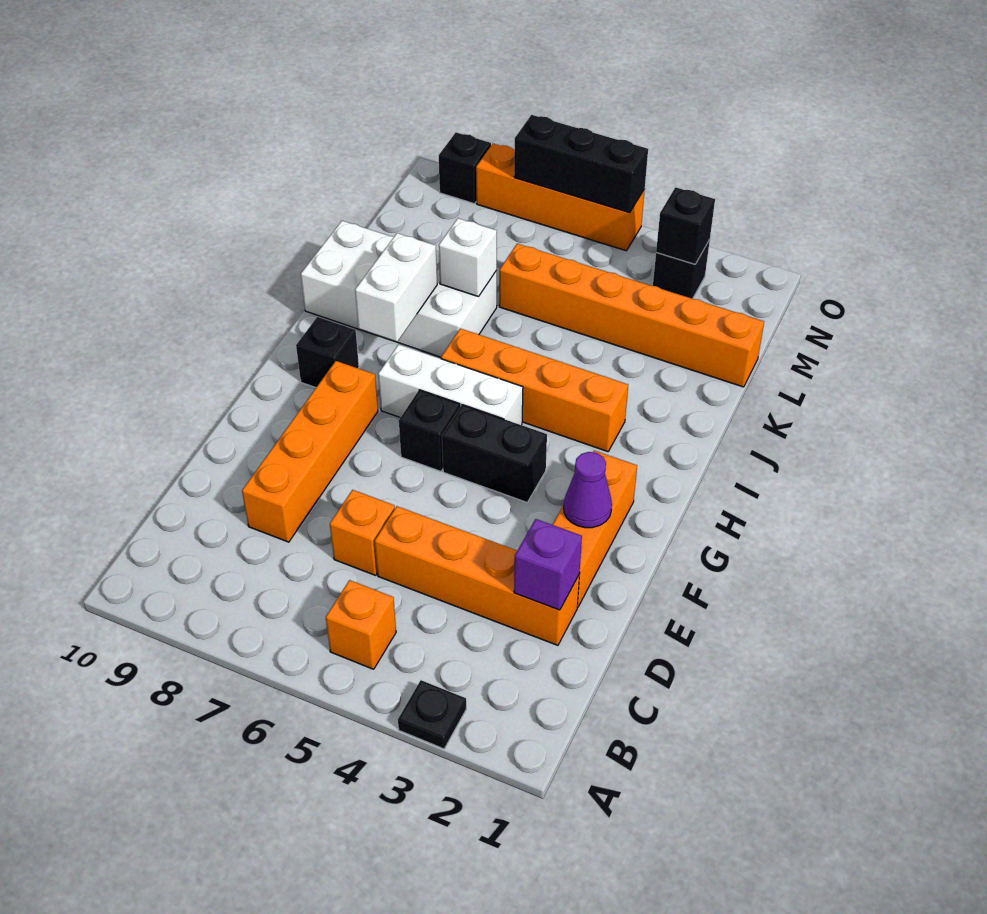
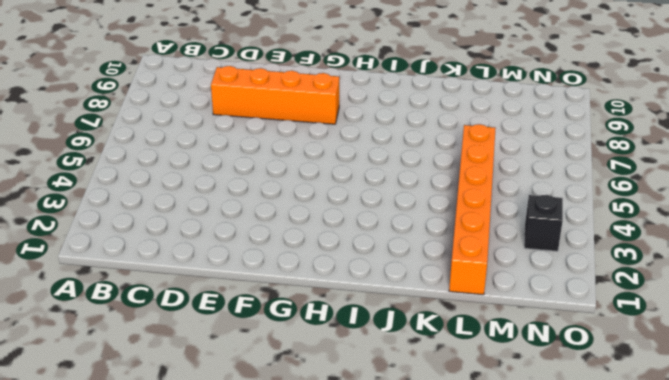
none -> black 1x1 plate [398,680,466,749]
none -> orange 1x1 brick [326,580,396,669]
none -> orange 1x4 brick [375,506,579,645]

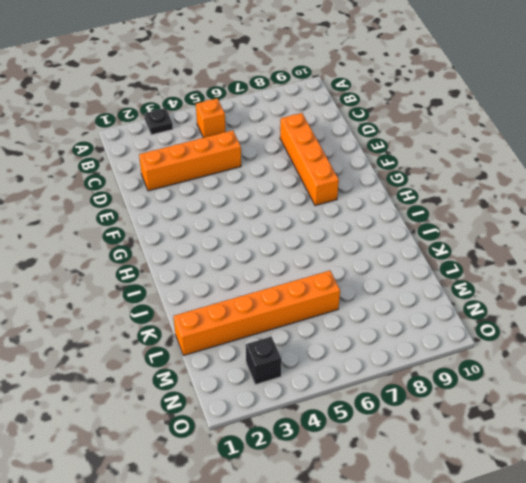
none -> orange 1x1 brick [330,490,395,575]
none -> orange 1x3 brick [553,451,637,607]
none -> black 1x2 brick [442,405,547,502]

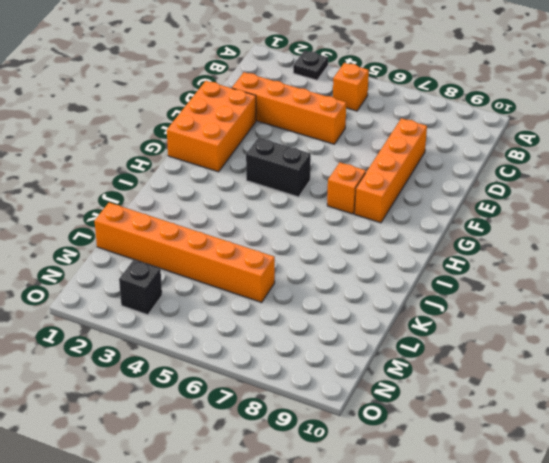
orange 2x3 brick [167,81,256,172] -> orange 1x3 brick [553,451,637,607]
orange 1x1 brick [327,162,366,214] -> orange 1x1 brick moved to [330,490,395,575]
none -> black 1x1 brick [399,390,460,471]
none -> white 1x3 brick [378,345,523,425]
none -> black 1x1 brick [296,317,359,388]

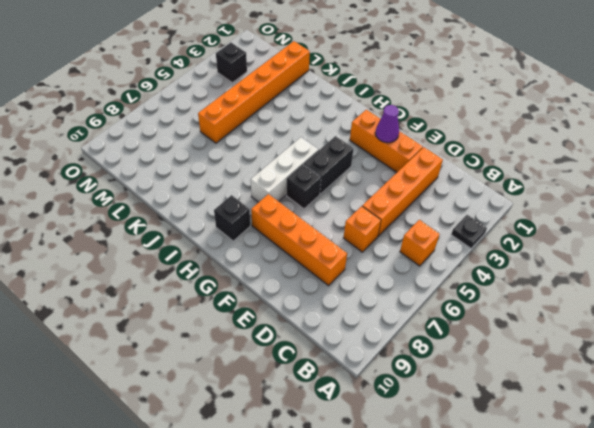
none -> orange 1x4 brick [441,328,628,452]
none -> white 2x4 brick [301,221,497,357]
none -> orange 1x4 brick [476,144,645,251]

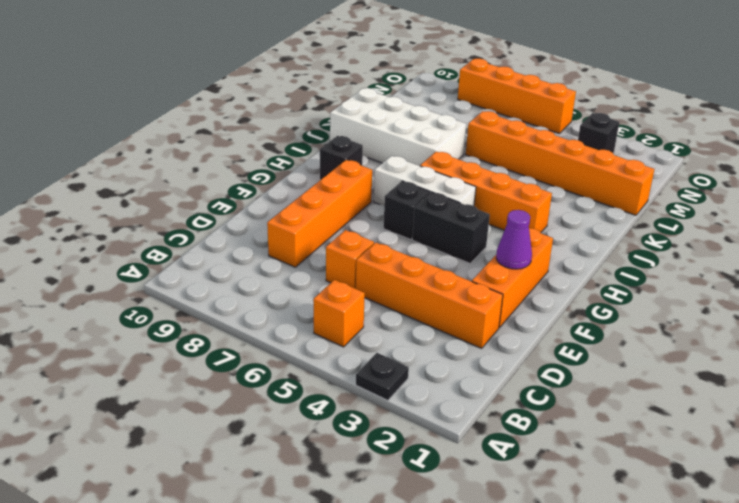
none -> black 1x1 brick [439,132,491,204]
none -> purple 1x1 brick [514,519,582,610]
none -> white 1x2 brick [355,233,437,342]

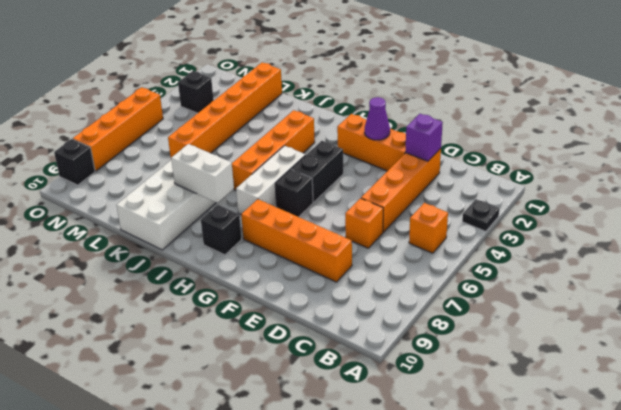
none -> white 1x1 brick [439,218,497,297]
none -> black 1x1 brick [656,187,715,264]
none -> black 1x3 brick [514,115,648,213]

